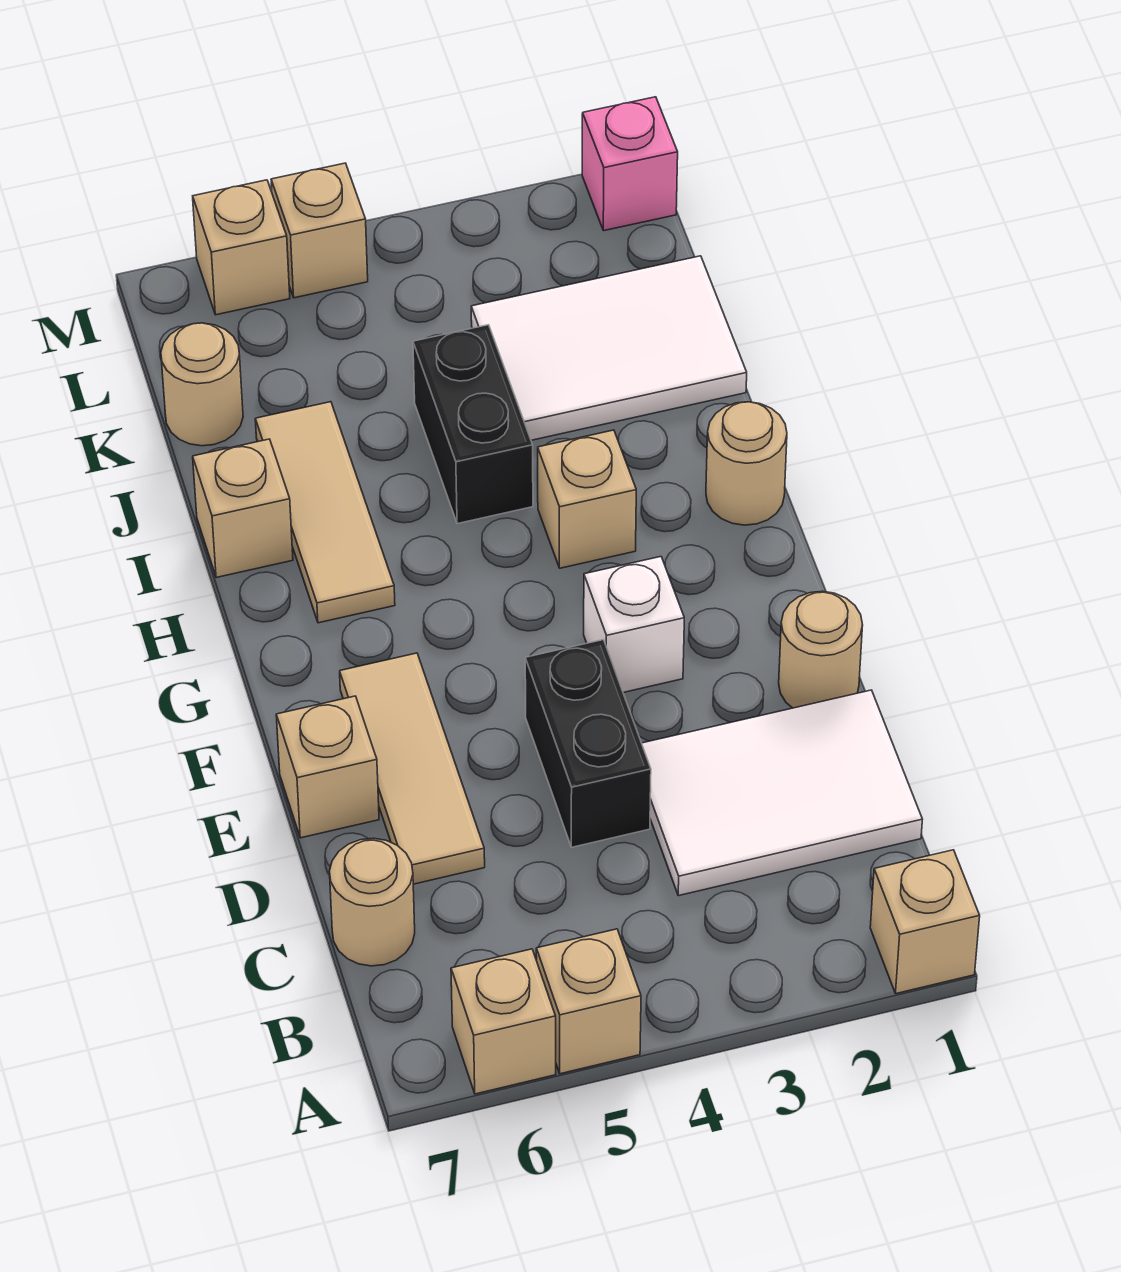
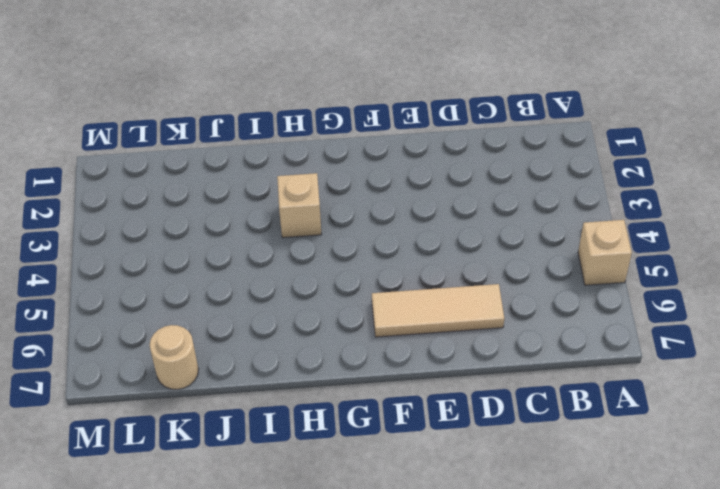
none -> tan 1x1 brick [870,850,980,994]
none -> tan 1x1 brick [451,949,556,1094]
none -> white 2x3 tile [642,690,922,896]

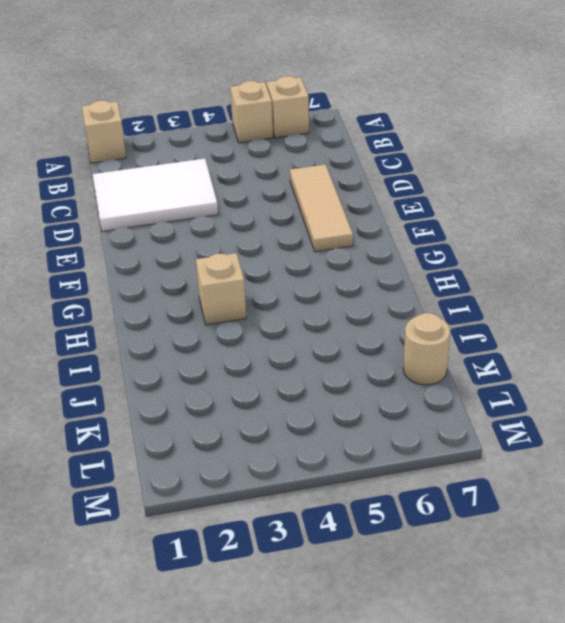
none -> tan 1x1 round brick [329,838,415,966]
none -> black 1x2 brick [525,640,651,847]
none -> tan 1x1 round brick [779,591,863,708]

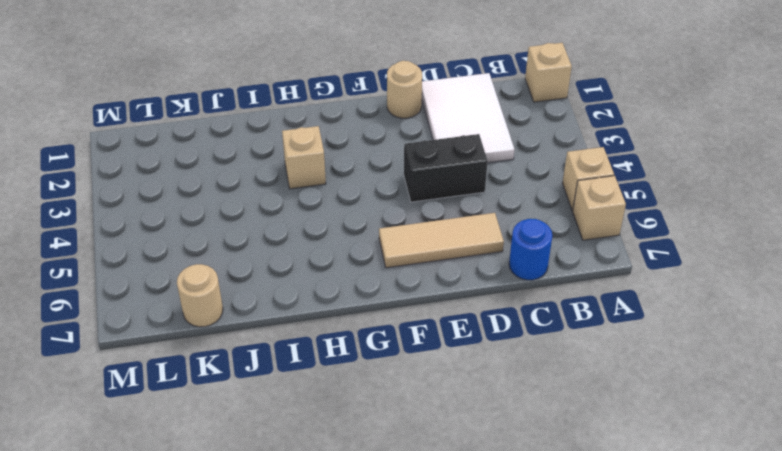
blue 1x1 round brick [509,219,552,280] -> tan 1x1 round brick [329,838,415,966]
none -> tan 1x1 brick [276,696,379,838]
none -> white 1x1 brick [584,557,684,692]
none -> tan 1x1 round brick [706,402,787,525]

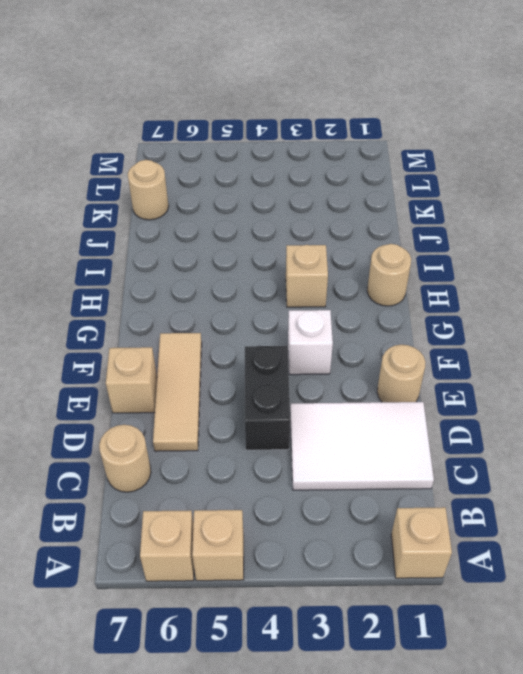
none -> tan 1x3 tile [255,402,395,623]
none -> black 1x2 brick [413,325,533,524]
none -> tan 1x1 brick [193,439,293,578]

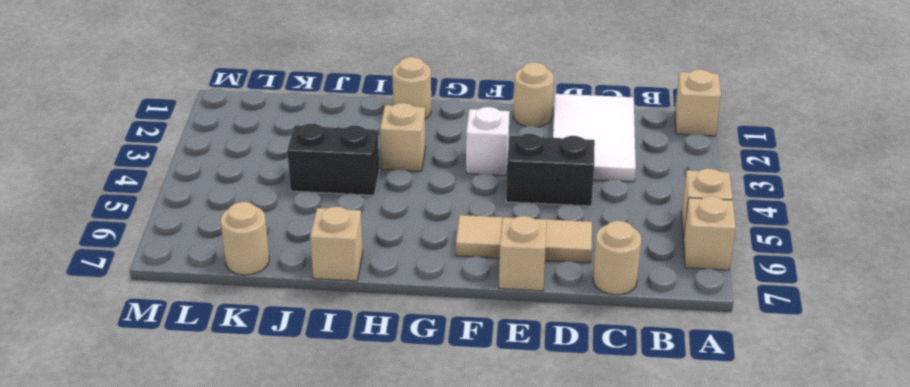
none -> tan 1x3 tile [255,402,395,623]
none -> white 2x3 tile [471,256,747,440]
none -> pink 1x1 brick [582,97,678,231]

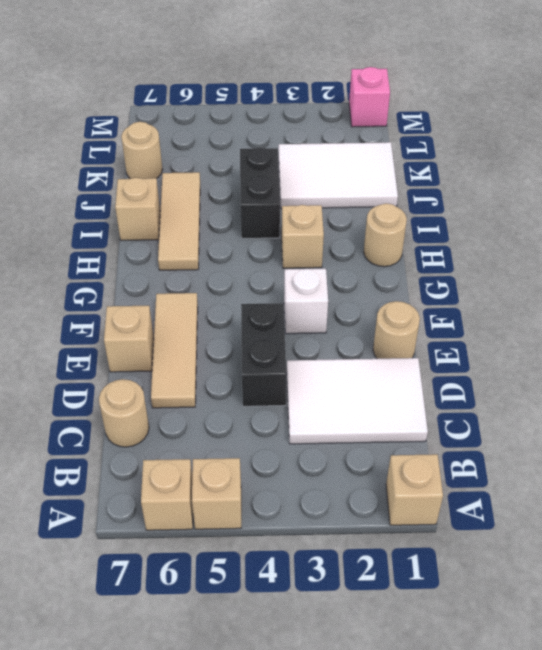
none -> tan 1x1 brick [271,163,368,298]
none -> tan 1x1 brick [193,180,290,315]

